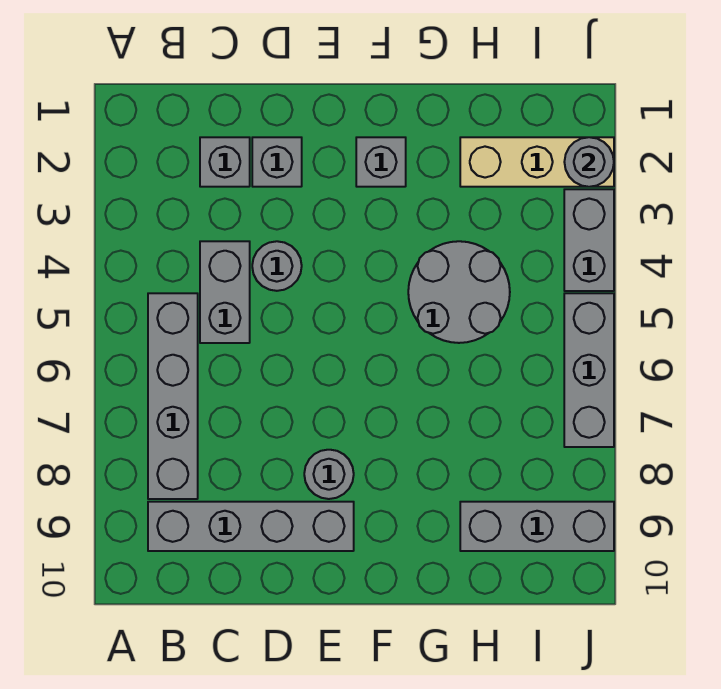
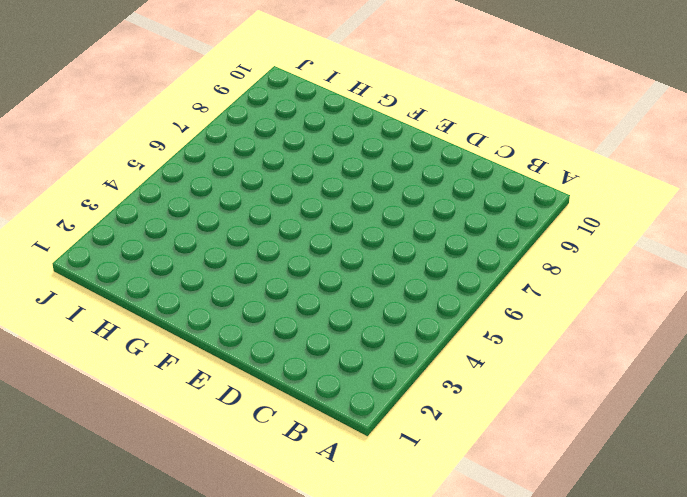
none -> grey 1x4 brick [148,293,198,499]
none -> grey 1x4 brick [148,502,354,551]
none -> grey 1x1 brick [200,137,250,187]

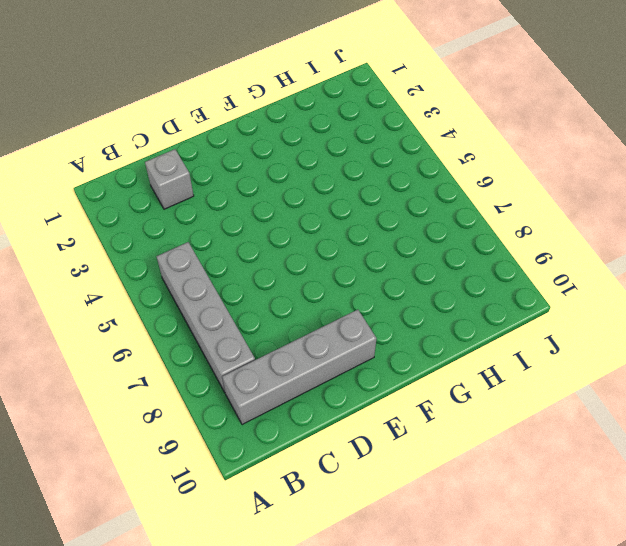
none -> grey 1x2 brick [200,241,250,343]
none -> grey 1x1 brick [252,137,302,187]
none -> grey 1x1 round brick [252,241,302,291]

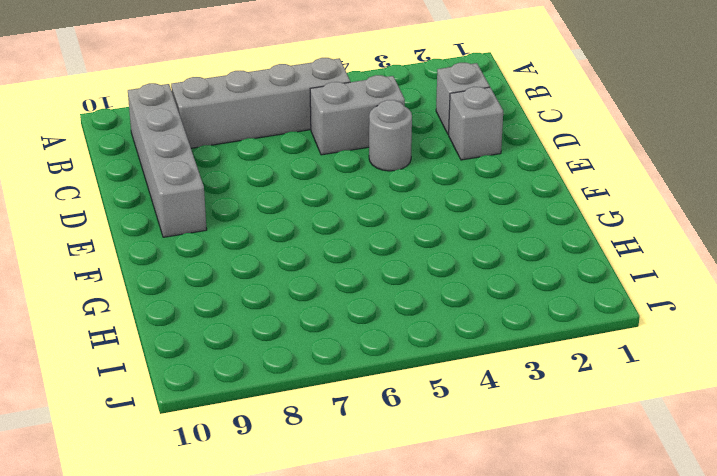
none -> grey 1x1 round brick [304,450,354,499]
none -> grey 1x1 brick [356,137,406,187]
none -> grey 2x2 round brick [408,241,510,343]

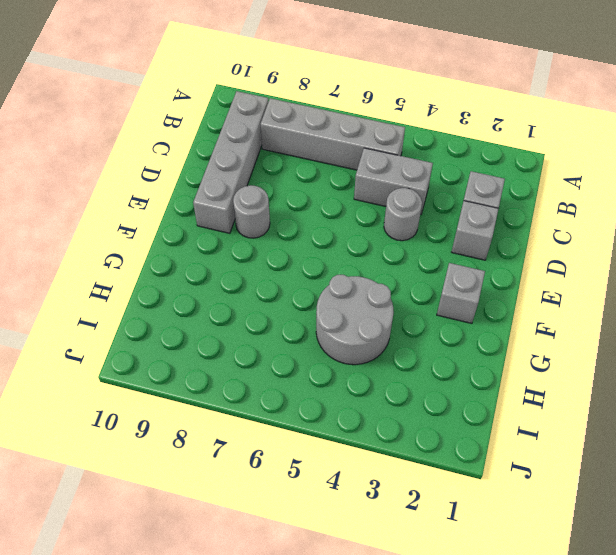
none -> tan 1x3 brick [460,137,614,187]
none -> grey 1x3 brick [460,502,614,551]
none -> grey 1x2 brick [564,189,614,291]

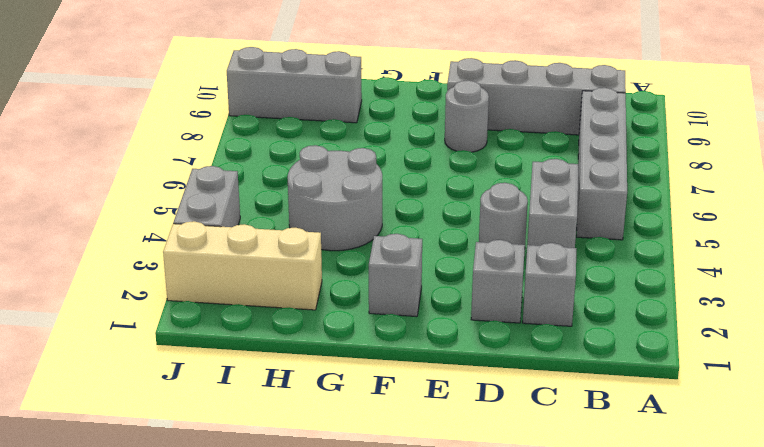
none -> grey 1x3 brick [564,293,614,447]
none -> grey 1x1 round brick [564,137,614,187]

